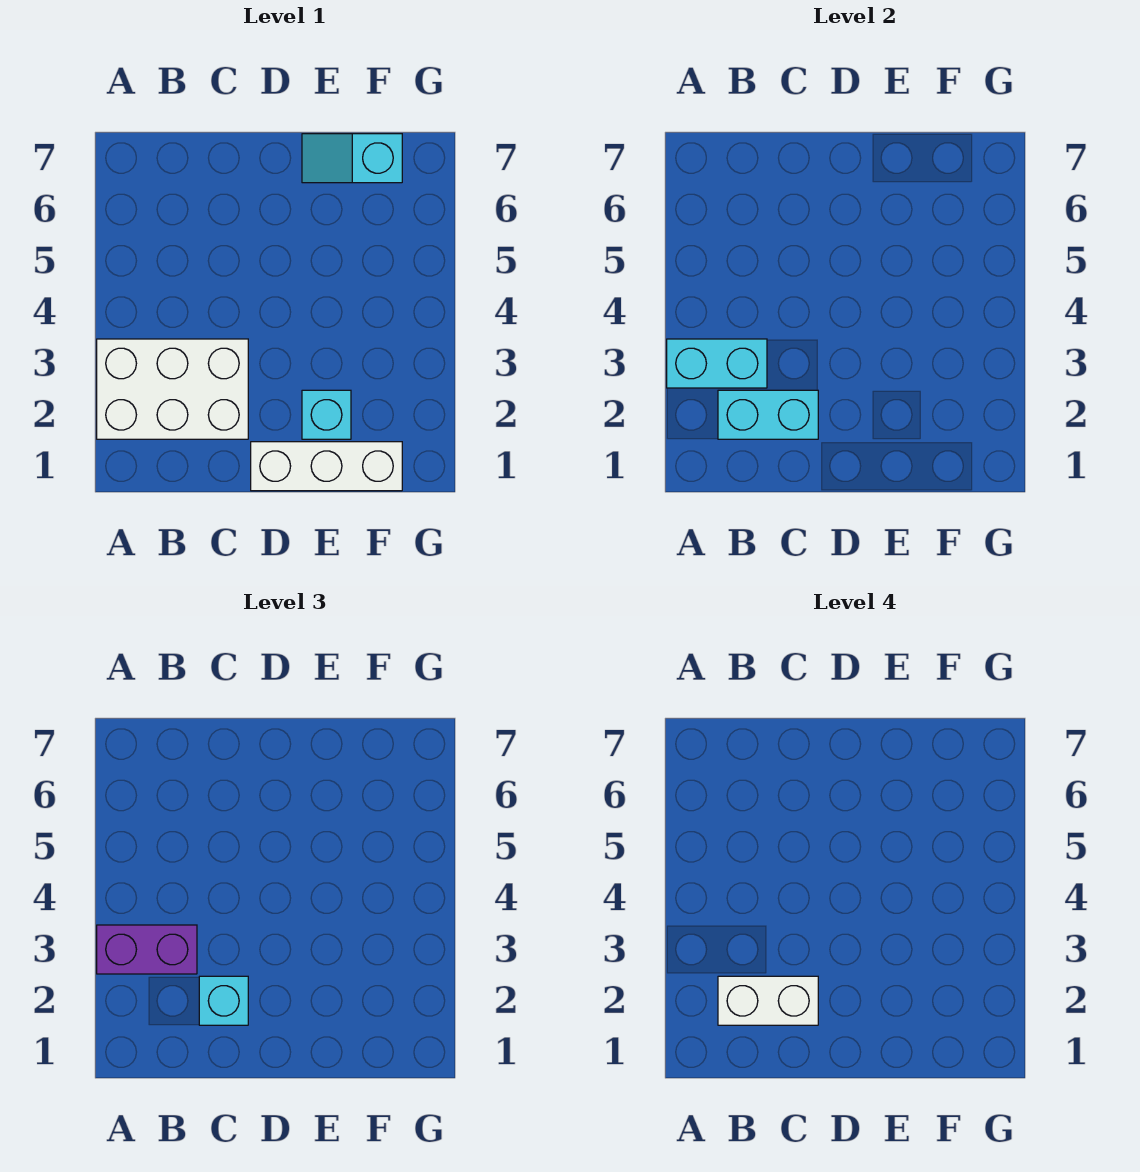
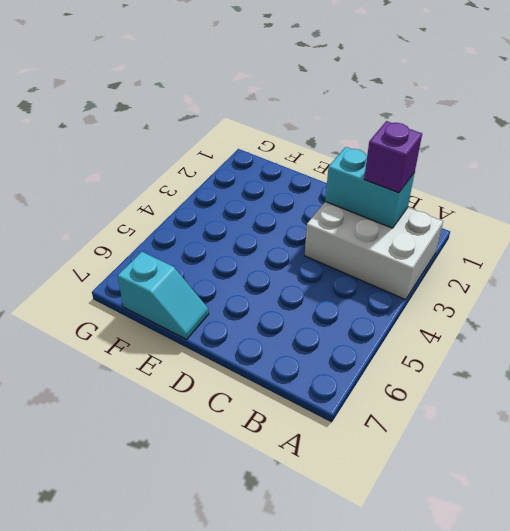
purple 1x1 brick [364,121,422,193] -> none
none -> white 1x3 brick [251,442,402,491]
none -> cyan 1x1 brick [302,390,351,439]

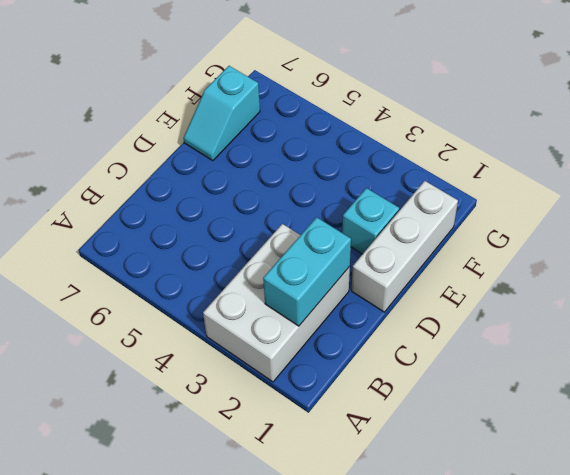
none -> cyan 1x2 brick [667,339,767,388]
none -> purple 1x2 brick [97,925,197,974]

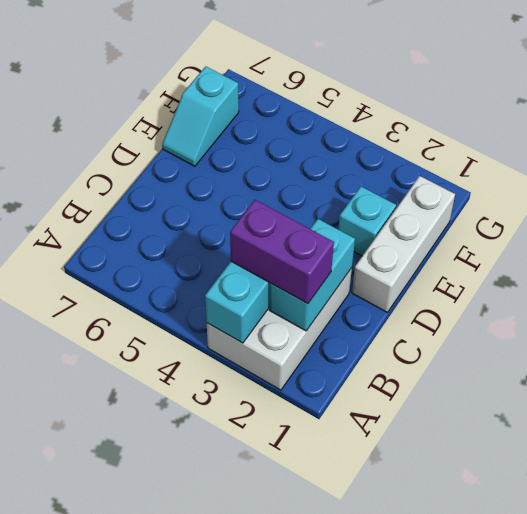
purple 1x2 brick [230,200,334,304] -> purple 1x2 brick turned to [97,925,197,974]
none -> cyan 1x1 brick [199,976,248,1025]
none -> white 1x2 brick [718,976,818,1025]

